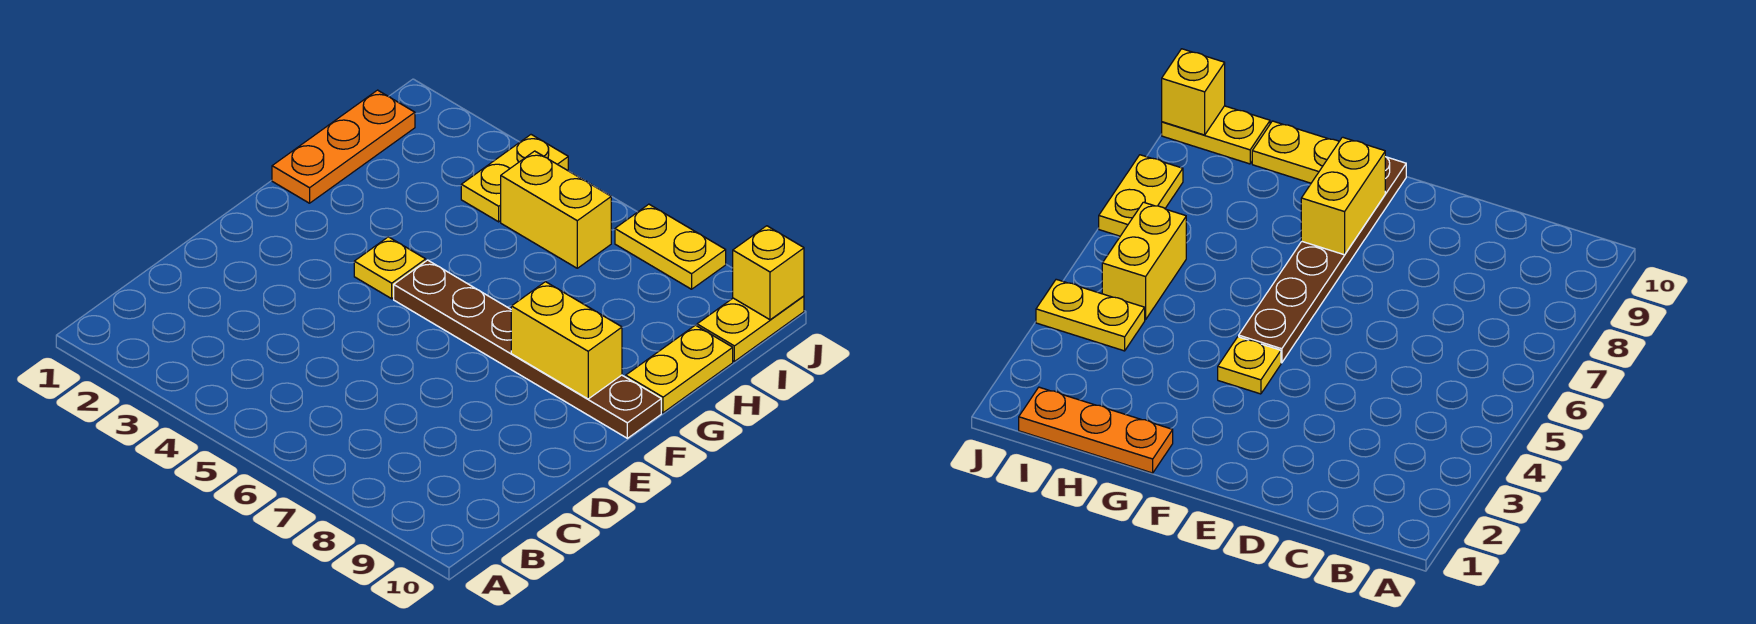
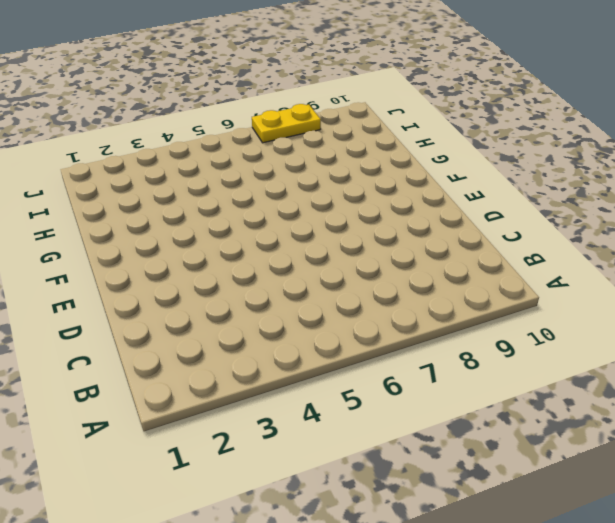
none -> yellow 1x1 plate [354,237,426,299]
none -> brown 1x6 plate [394,260,661,438]

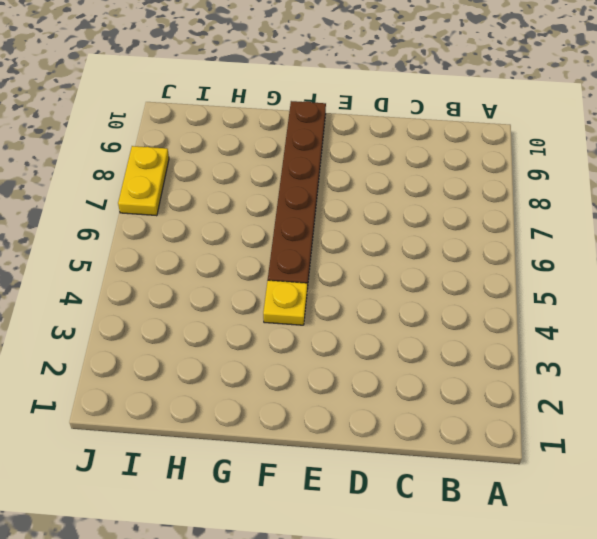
none -> orange 1x3 plate [272,90,415,203]
none -> yellow 1x2 plate [626,325,733,413]

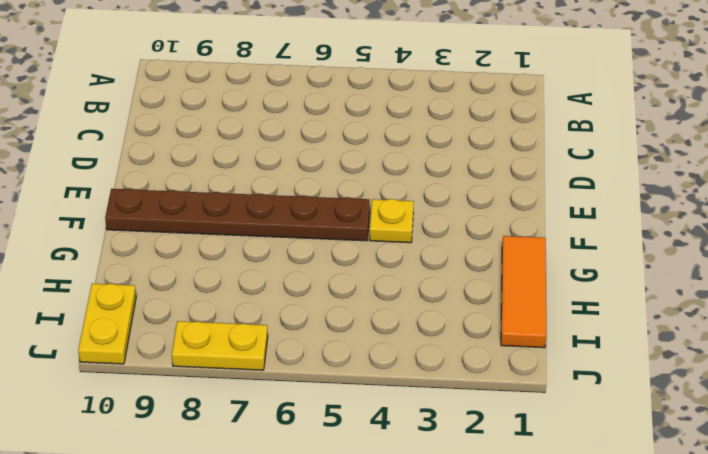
orange 1x3 tile [501,236,546,348] -> orange 1x3 plate [272,90,415,203]
none -> yellow 1x2 plate [626,325,733,413]
none -> yellow 1x2 plate [461,135,568,222]

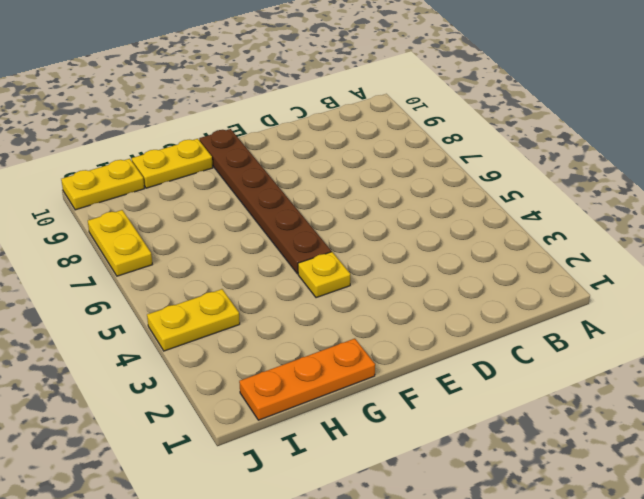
none -> yellow 1x2 brick [501,151,611,268]
none -> yellow 1x2 brick [511,282,622,399]

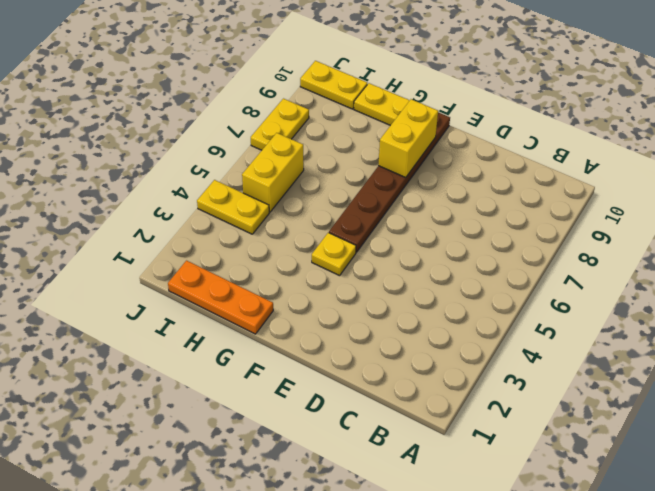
none -> yellow 1x1 brick [733,226,804,320]

